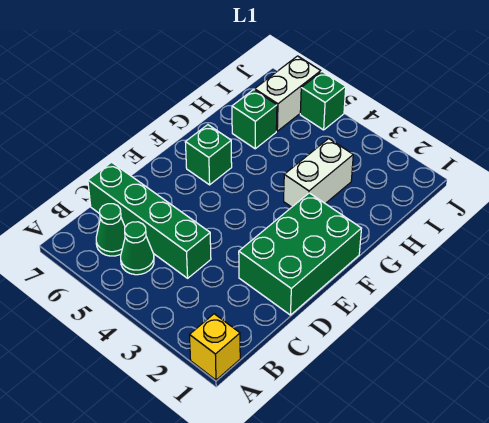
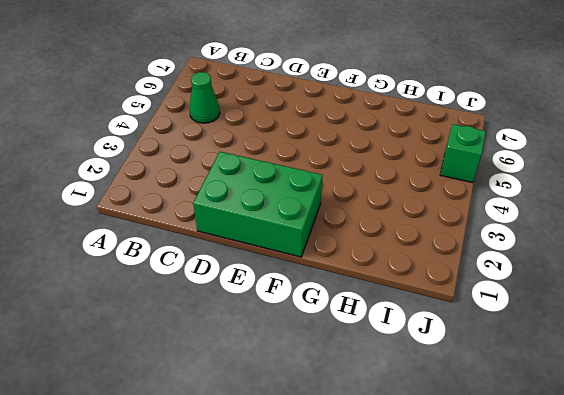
none -> yellow 1x1 brick [190,314,240,380]
none -> green 1x1 cone [96,204,125,256]

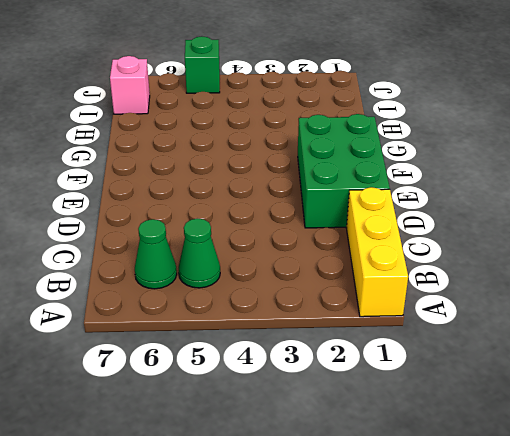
yellow 1x3 brick [347,187,408,317] -> yellow 1x1 brick [190,314,240,380]
pink 1x1 brick [110,56,150,114] -> none
none -> green 1x4 brick [88,162,211,278]
none -> green 1x1 brick [185,125,232,185]

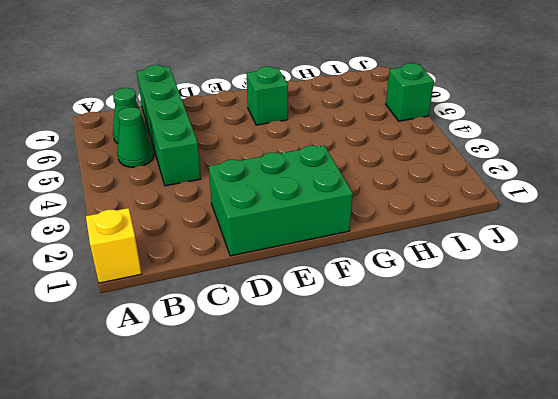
none -> white 1x2 brick [284,139,353,207]
none -> green 1x1 brick [232,90,277,149]

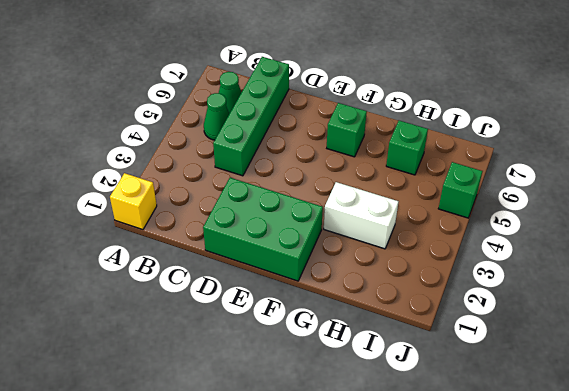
none -> white 1x2 brick [255,56,321,131]

